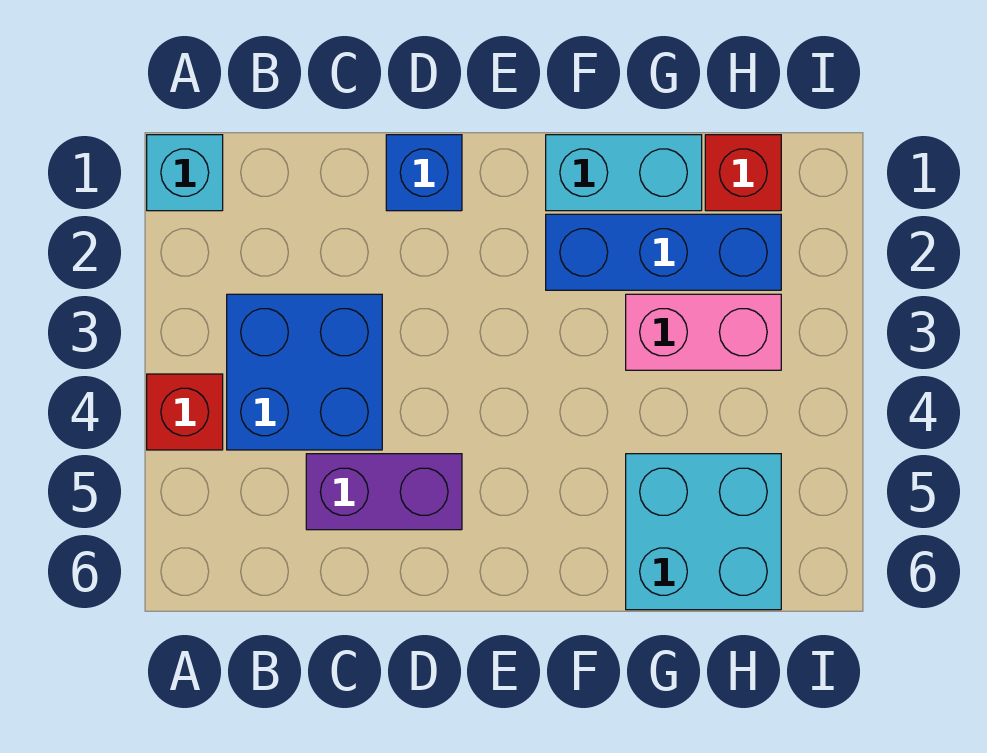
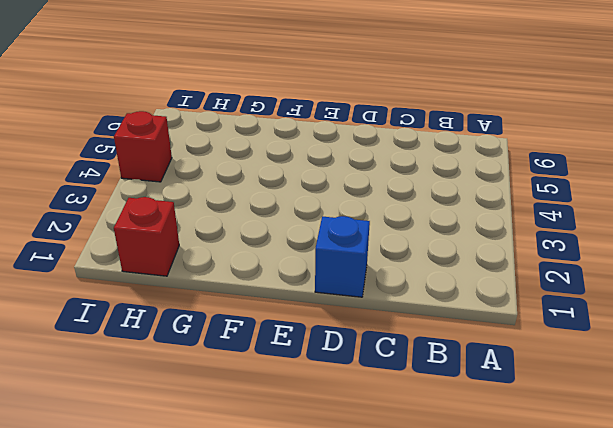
red 1x1 brick [114,111,172,182] -> red 1x1 brick moved to [147,374,223,450]
none -> cyan 1x1 brick [147,135,223,211]
none -> blue 2x2 brick [227,294,382,450]

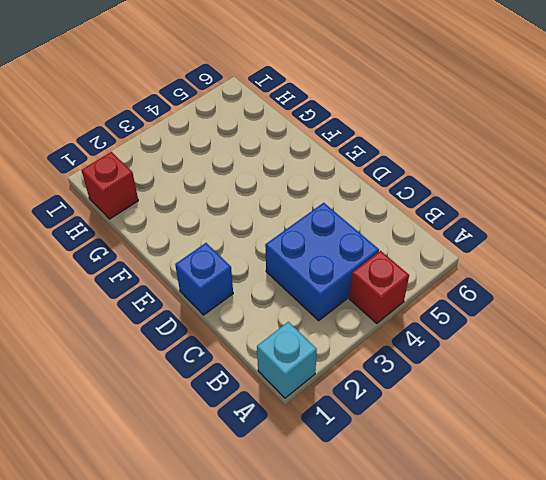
none -> purple 1x2 brick [306,454,462,530]
none -> cyan 1x2 brick [546,135,702,211]

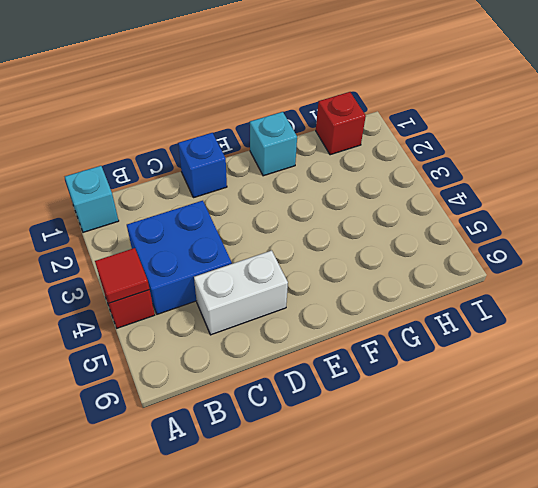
red 1x1 tile [95,248,150,303] -> none
white 1x2 brick [194,250,288,335] -> purple 1x2 brick [306,454,462,530]
cyan 1x1 brick [250,112,297,176] -> cyan 1x2 brick [546,135,702,211]
none -> blue 1x3 brick [546,214,781,290]
none -> pink 1x2 brick [626,294,781,370]

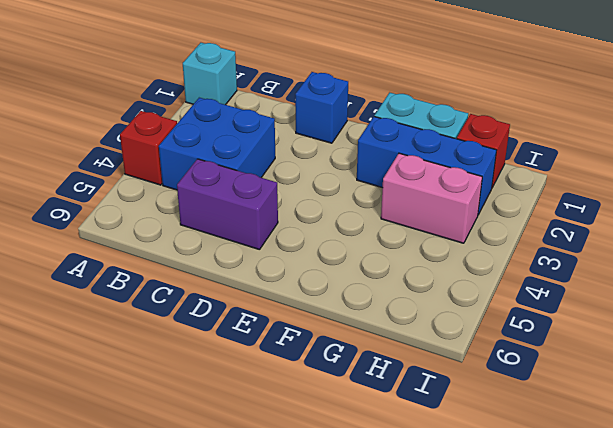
none -> cyan 2x2 brick [626,454,781,610]

